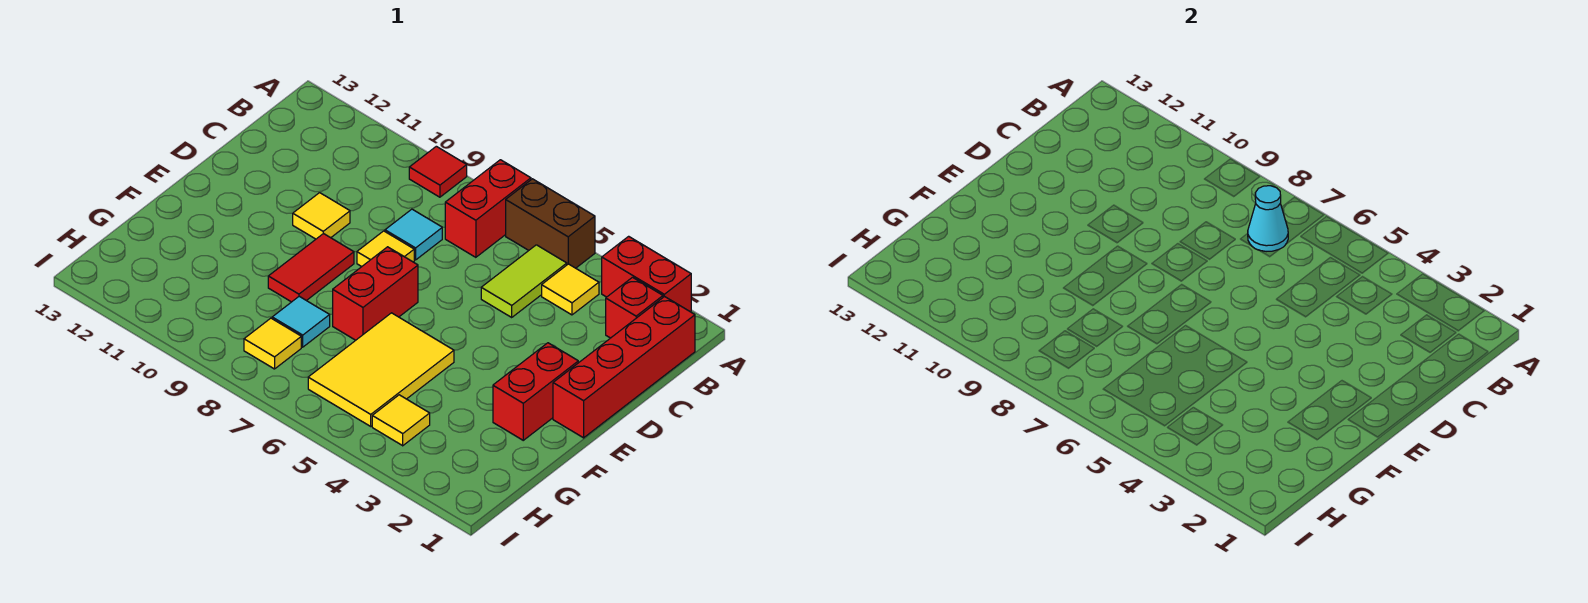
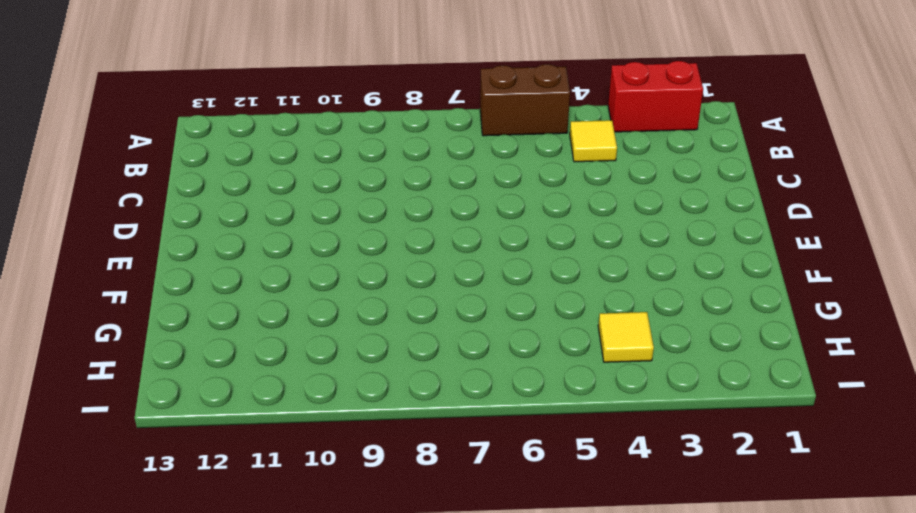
none -> red 1x2 brick [445,160,531,257]
none -> red 1x1 tile [409,146,467,197]
none -> red 1x4 brick [553,296,695,438]

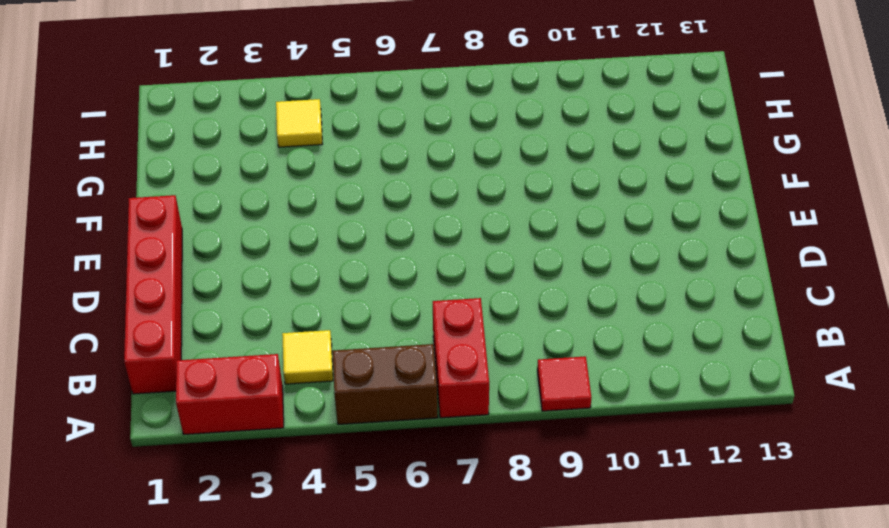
none -> red 1x1 brick [606,277,663,338]
none -> lime 1x2 tile [481,245,567,317]
none -> cyan 1x1 tile [385,209,442,260]

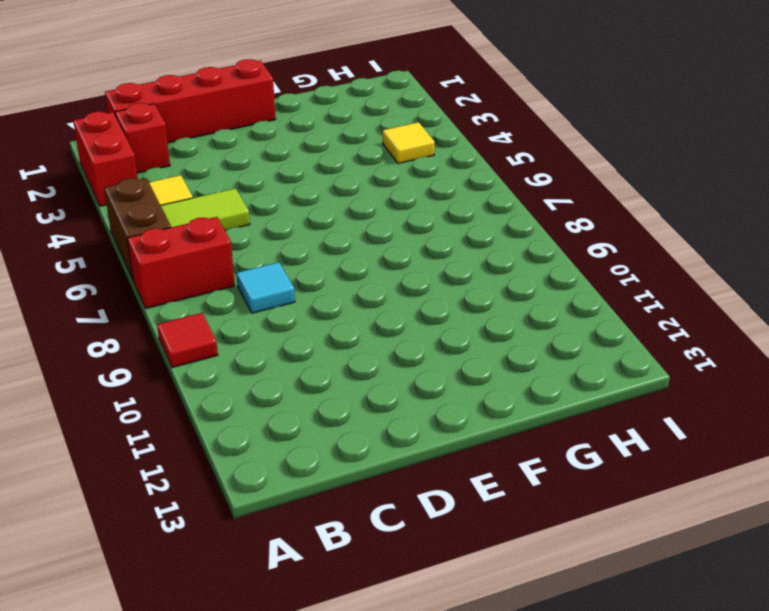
none -> yellow 1x1 tile [357,231,414,267]
none -> yellow 1x1 tile [293,193,350,239]
none -> red 1x2 brick [493,343,578,440]

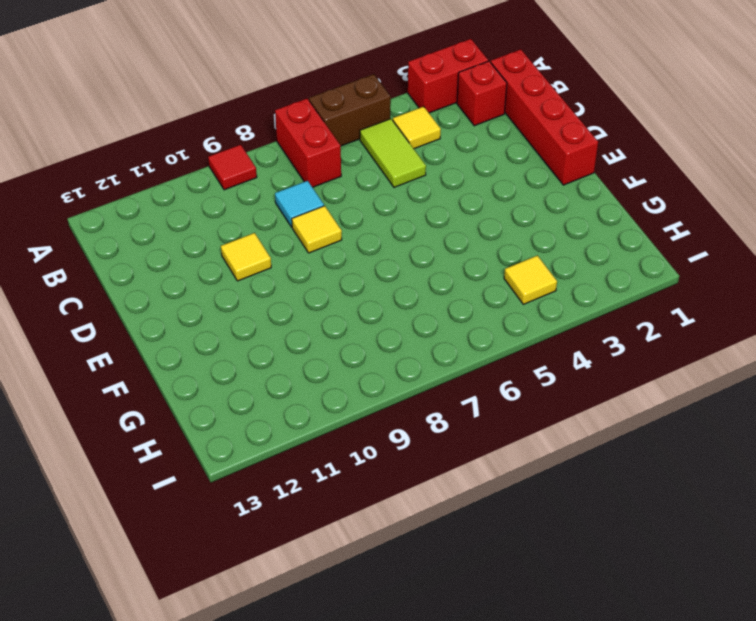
none -> red 1x2 brick [493,343,578,440]
none -> red 1x2 brick [333,247,418,340]
none -> red 1x2 tile [268,233,354,302]

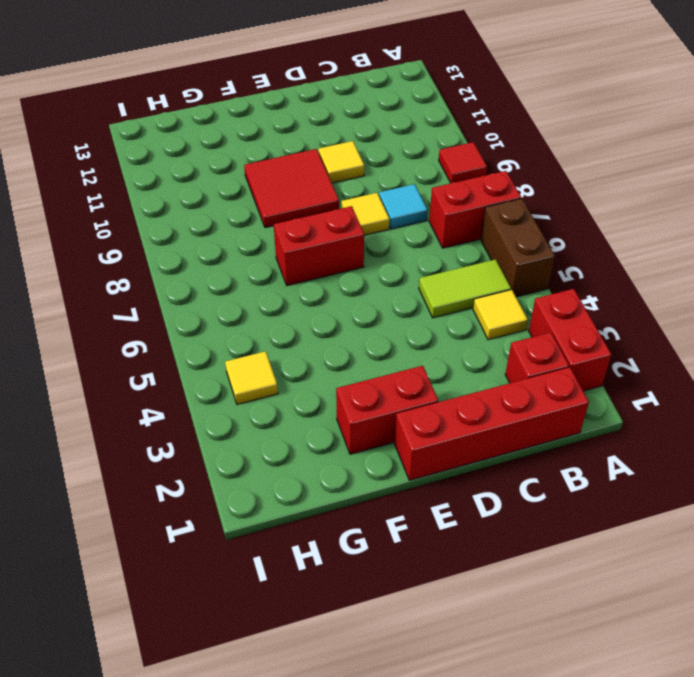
red 2x2 tile [244,149,339,228] -> red 1x2 tile [268,233,354,302]
none -> yellow 2x3 tile [308,313,454,426]
none -> cyan 1x1 tile [272,296,330,347]
none -> yellow 1x1 tile [244,318,301,369]

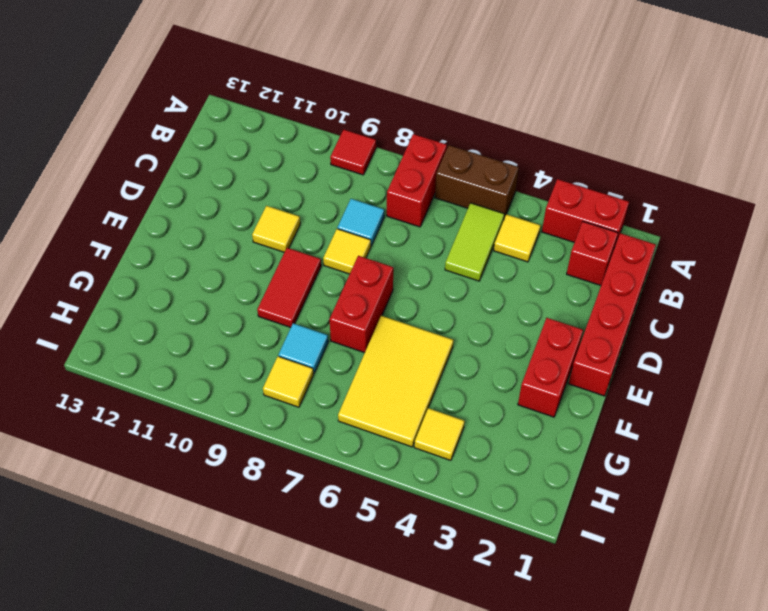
none -> cyan 1x1 cone [1248,186,1288,252]

